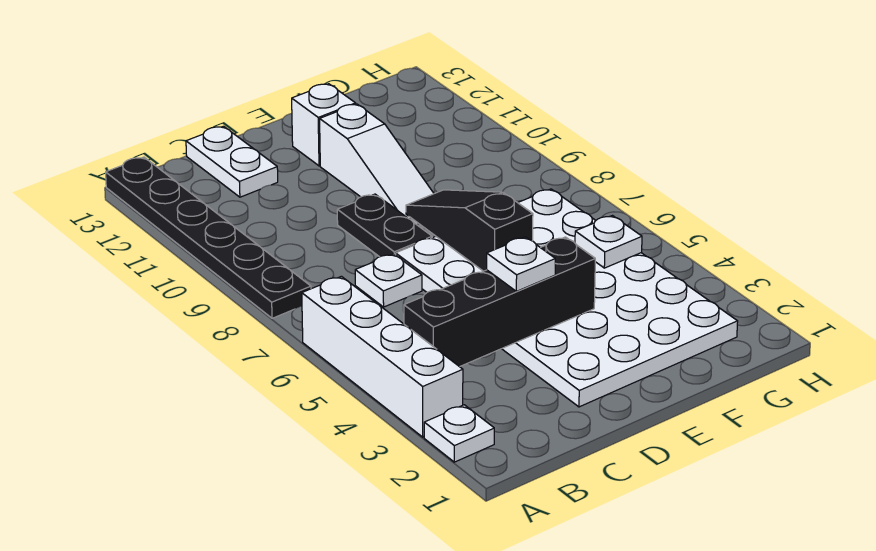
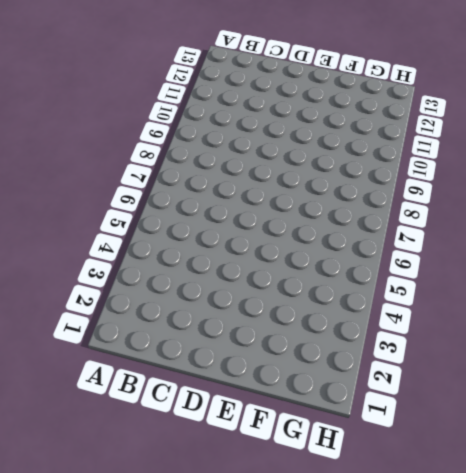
none -> white 1x1 plate [424,405,494,462]
none -> white 1x4 brick [302,276,463,437]
none -> black 1x6 plate [106,157,311,318]

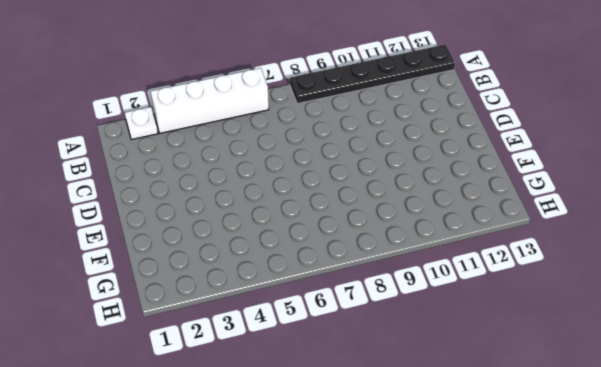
none -> white 1x1 plate [355,254,422,307]
none -> white 1x2 plate [186,126,278,197]
none -> white 4x6 plate [396,189,738,407]

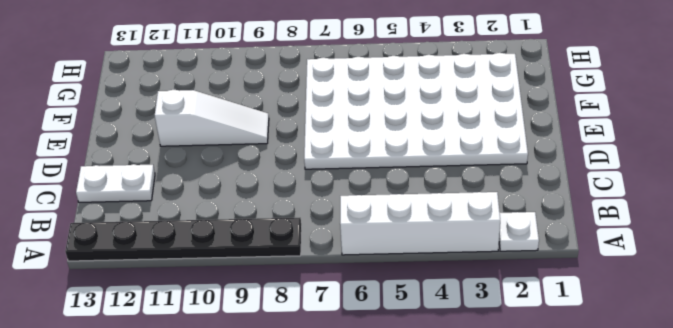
none -> white 1x1 plate [355,254,422,307]
none -> black 1x2 plate [337,194,432,257]
none -> white 1x1 brick [292,84,356,166]

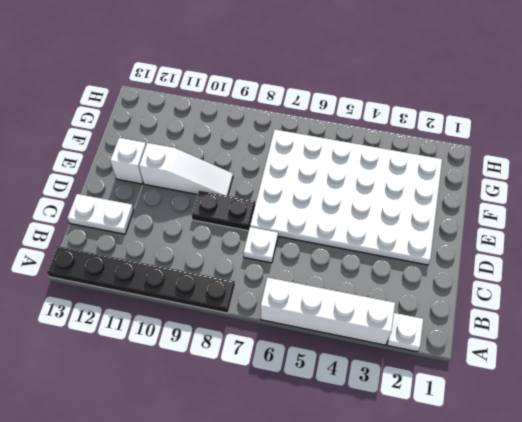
none -> black 1x4 brick [404,237,595,367]
none -> black 1x3 slope [406,190,533,271]
none -> white 1x1 plate [575,216,642,268]

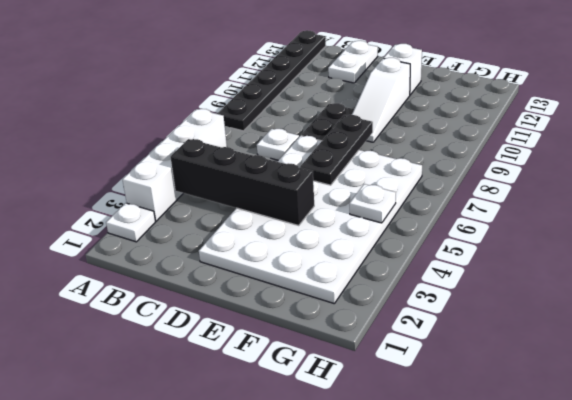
black 1x3 plate [300,115,373,185] -> black 1x3 slope [406,190,533,271]
none -> white 1x1 plate [487,237,555,291]

